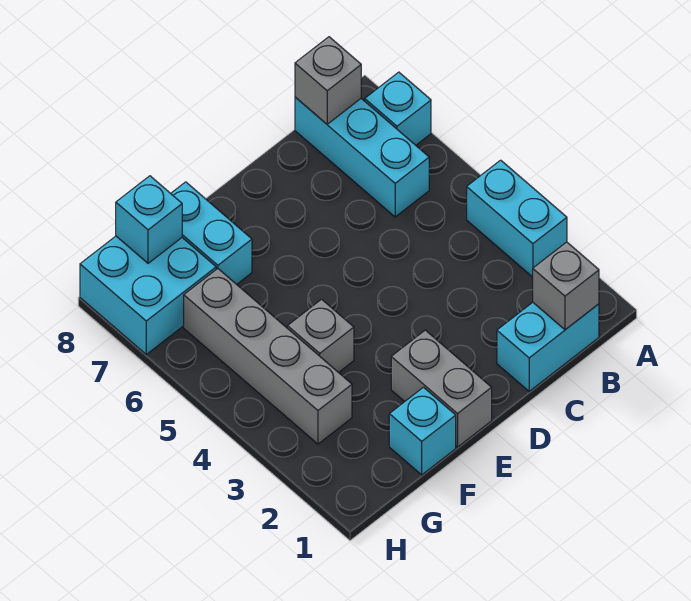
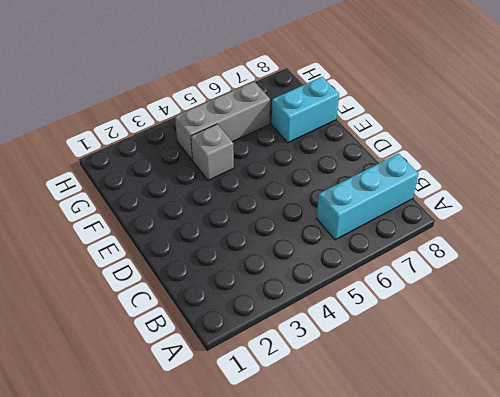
grey 1x3 brick [175,82,270,160] -> grey 1x4 brick [184,269,352,444]
none -> cyan 1x2 brick [467,160,567,277]
none -> cyan 1x1 brick [365,72,431,145]
none -> cyan 1x2 brick [497,302,599,391]

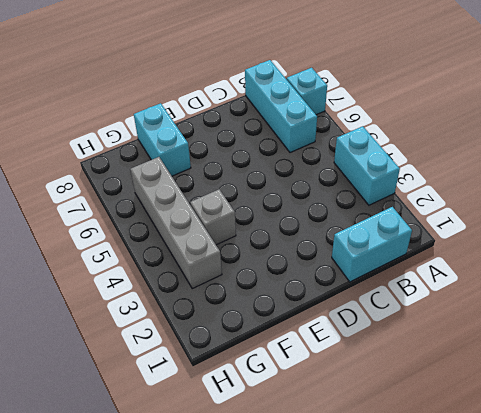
none -> grey 1x2 brick [391,330,492,447]
none -> cyan 1x1 brick [389,387,456,475]
none -> cyan 2x2 brick [80,236,216,354]

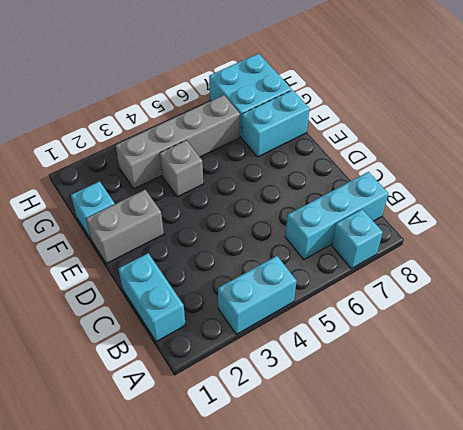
none -> grey 1x1 brick [533,242,599,330]
none -> grey 1x1 brick [295,37,361,124]
none -> cyan 1x1 brick [116,176,182,263]

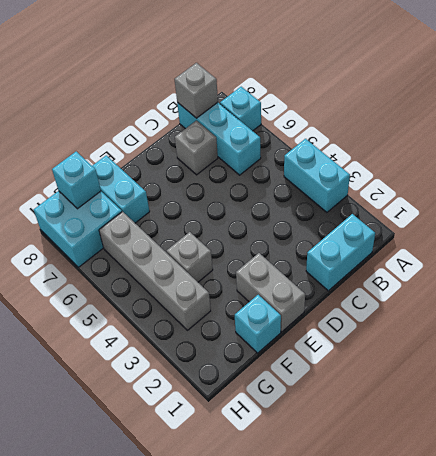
grey 1x1 brick [175,121,218,175] -> grey 1x1 brick moved to [533,242,599,330]

